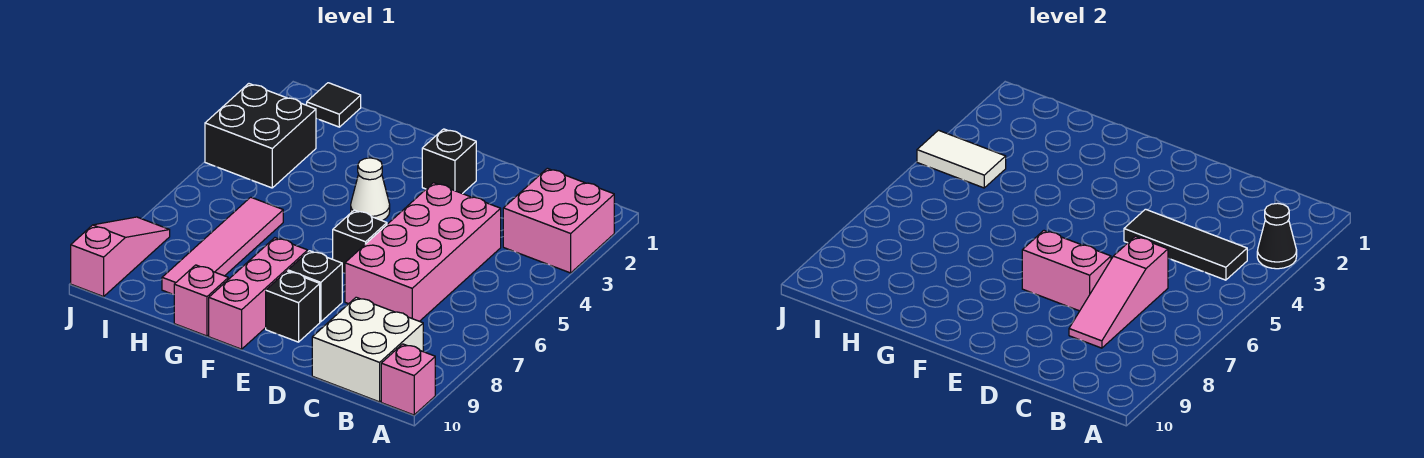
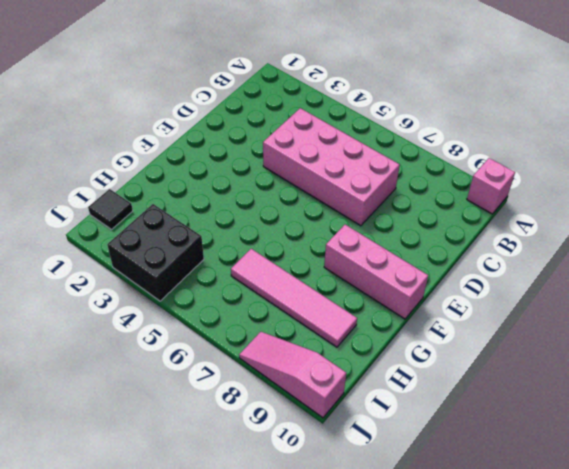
none -> pink 2x2 brick [503,168,614,273]
none -> white 2x2 brick [312,297,423,402]
none -> black 1x1 brick [422,129,476,194]

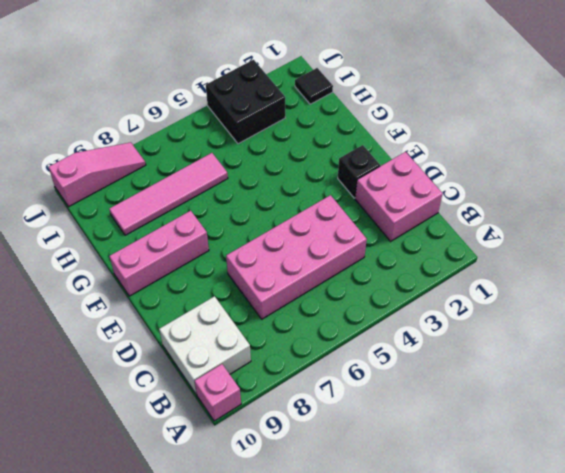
pink 2x2 brick [355,152,443,241] -> pink 2x2 brick moved to [503,168,614,273]
none -> black 1x1 brick [333,210,387,273]
none -> black 1x1 brick [288,251,342,322]
none -> black 1x1 brick [266,271,320,342]

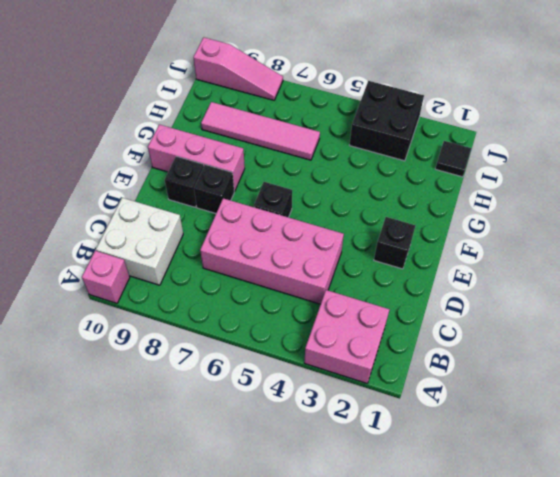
none -> white 1x1 cone [351,158,390,221]
none -> pink 1x1 brick [174,265,228,336]
none -> black 1x1 cone [1257,203,1297,269]

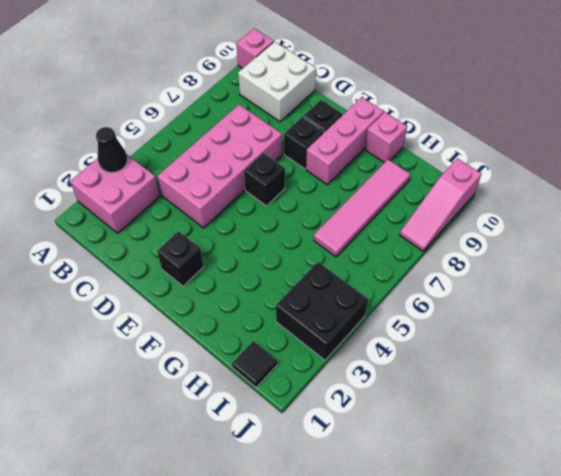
none -> white 1x1 cone [351,158,390,221]
none -> black 1x3 tile [1124,209,1247,280]
none -> pink 1x3 slope [1069,237,1168,348]

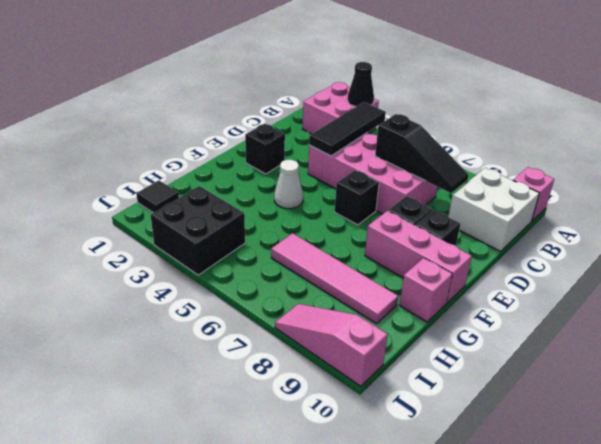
black 1x3 slope [375,114,469,193] -> pink 1x3 slope [1069,237,1168,348]
none -> pink 1x2 brick [1022,231,1111,311]
none -> white 1x2 tile [917,130,1006,188]

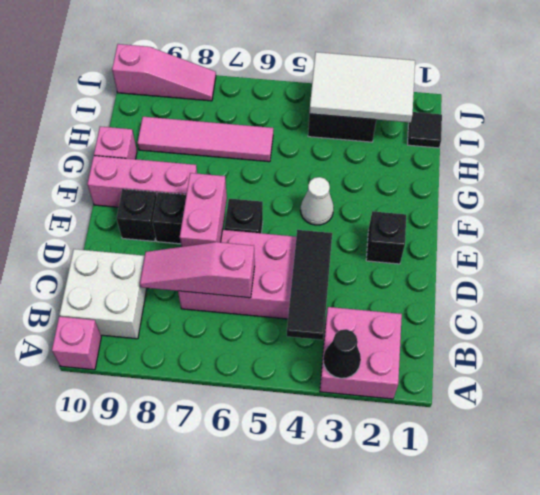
white 2x3 tile [309,52,415,123] -> white 1x2 tile [917,130,1006,188]

